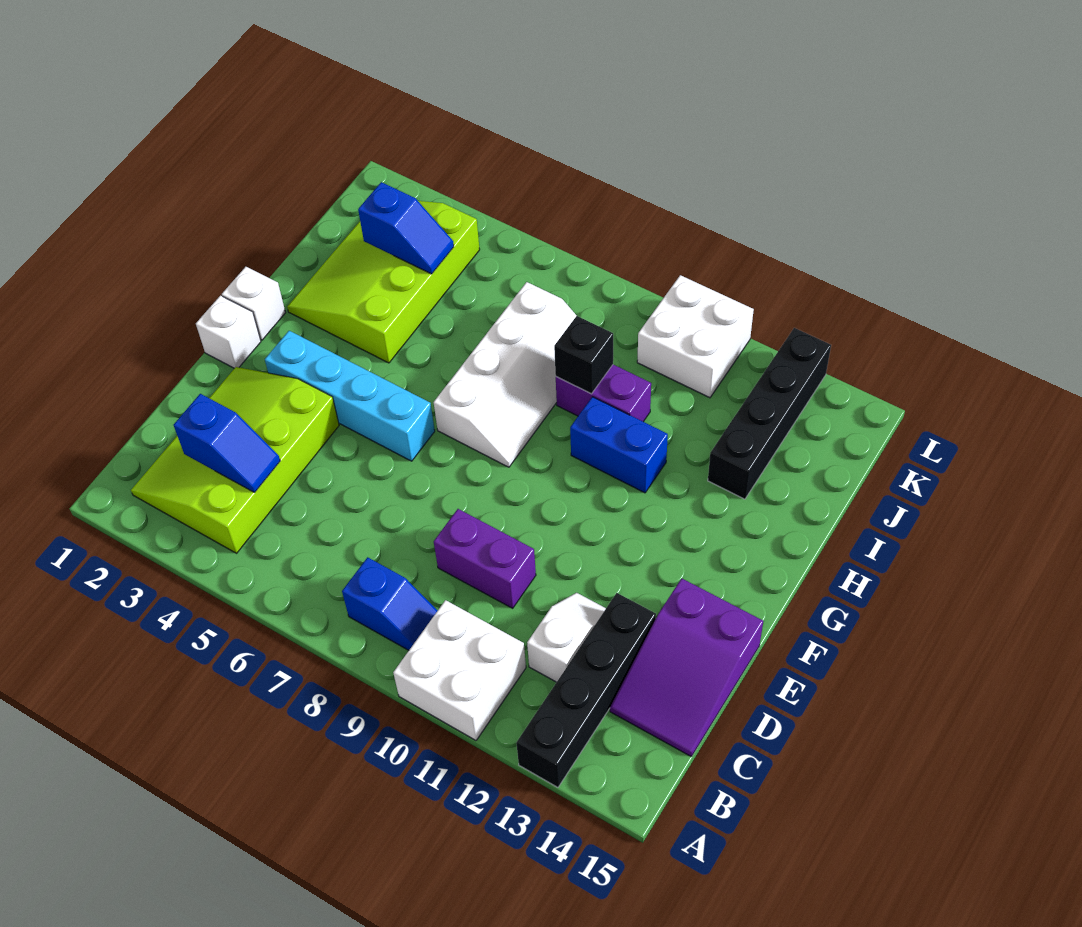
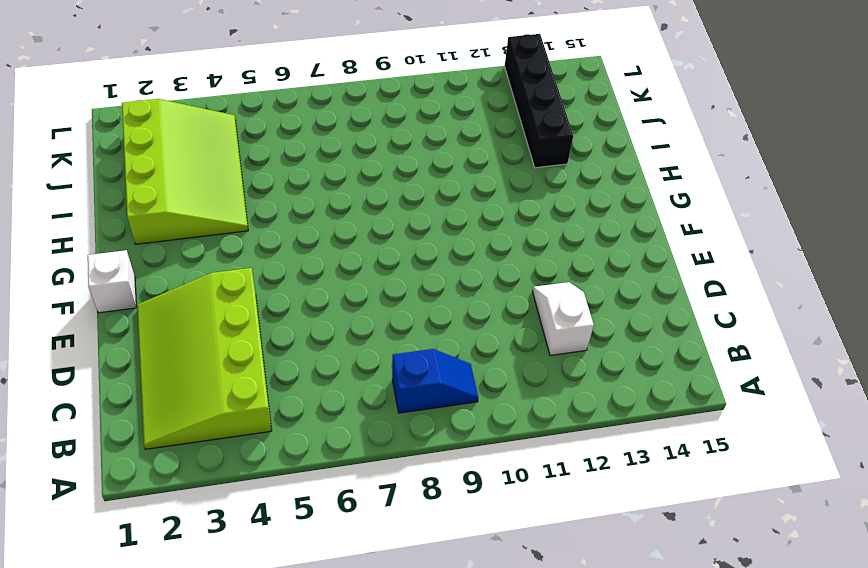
lime 3x4 slope [122,99,248,244] -> lime 3x4 slope turned to [287,201,480,363]
none -> white 2x2 brick [393,600,526,740]
none -> black 1x4 brick [516,593,656,787]
none -> purple 2x3 slope [610,578,763,756]

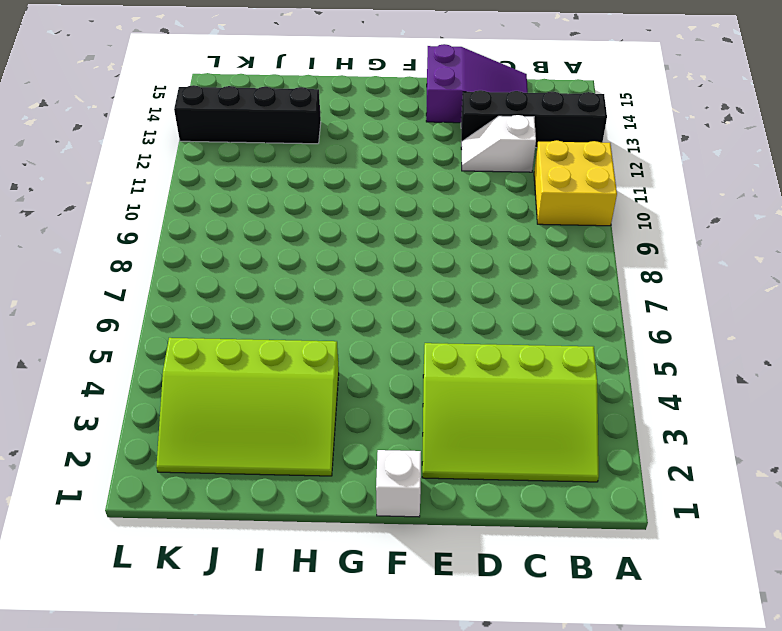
yellow 2x2 brick [534,140,617,226] -> white 2x2 brick [393,600,526,740]
none -> blue 1x2 slope [342,557,438,650]
none -> purple 1x2 brick [434,509,536,608]
none -> cyan 1x4 brick [265,331,435,461]

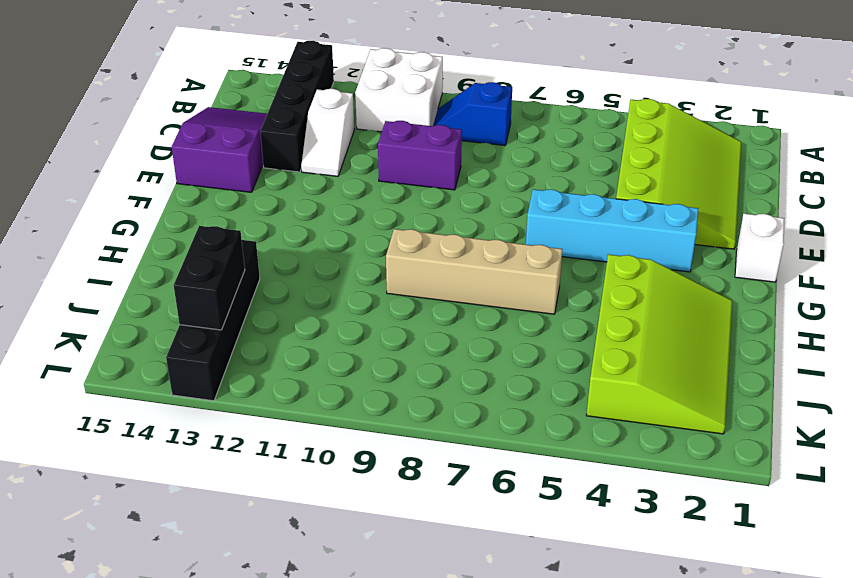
tan 1x4 brick [386,229,562,314] -> white 2x4 slope [434,282,577,467]
black 1x2 brick [174,226,245,330] -> none
none -> white 1x1 brick [222,267,286,340]
none -> blue 1x2 brick [570,397,668,493]
none -> purple 1x2 brick [556,365,651,422]

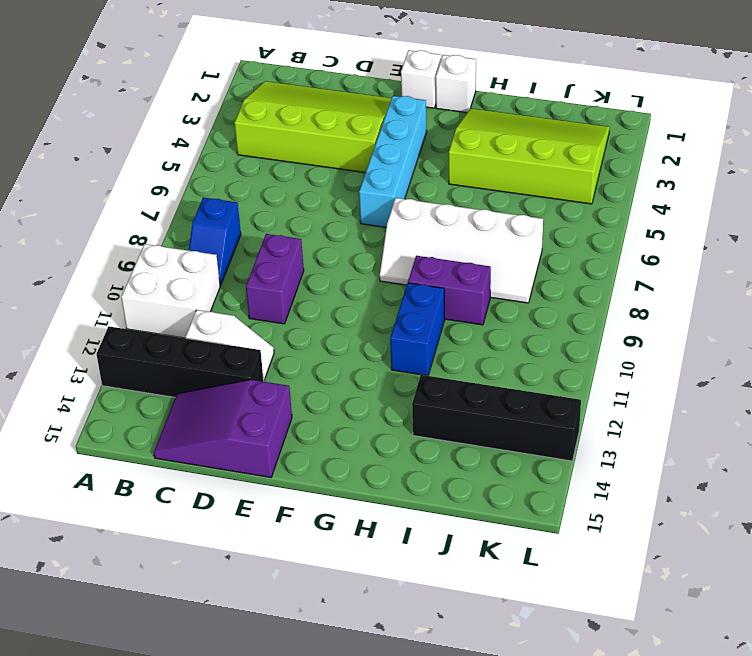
purple 1x2 brick [408,256,491,325] -> purple 1x2 brick turned to [556,365,651,422]
none -> white 2x2 brick [637,275,754,398]
none -> blue 1x2 slope [174,394,280,492]
none -> black 1x1 brick [554,316,613,394]

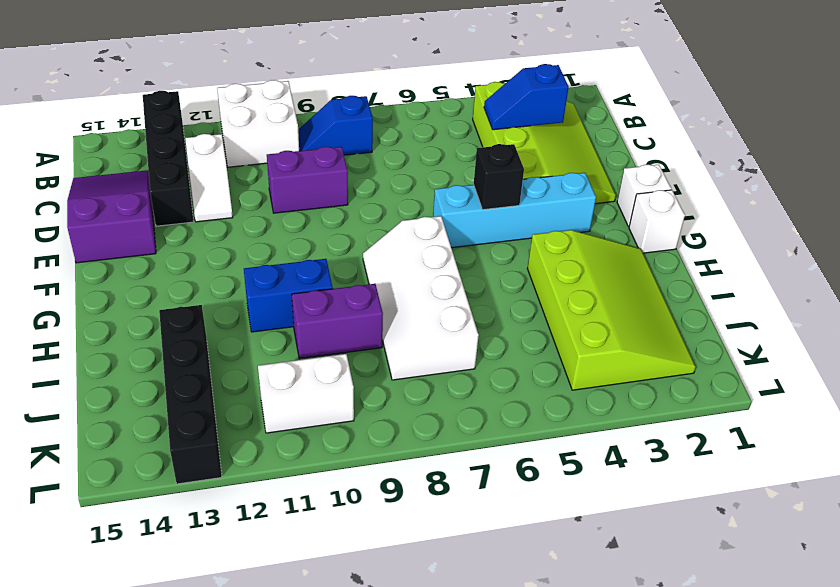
black 1x1 brick [474,144,524,210] -> black 1x1 brick moved to [554,316,613,394]
white 1x2 brick [258,354,354,433] -> white 2x2 brick [637,275,754,398]
none -> blue 1x2 slope [358,182,454,274]

